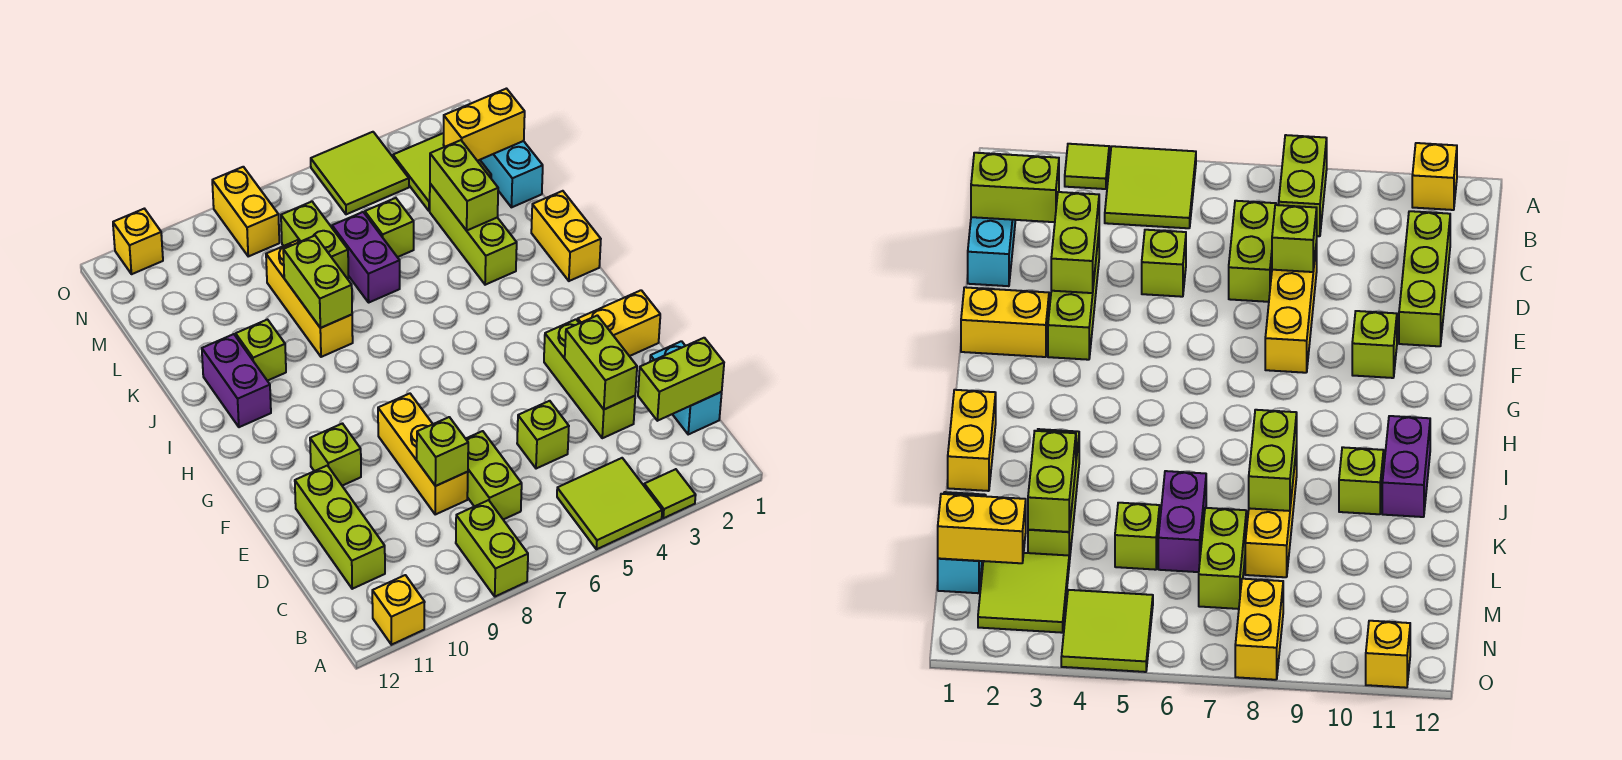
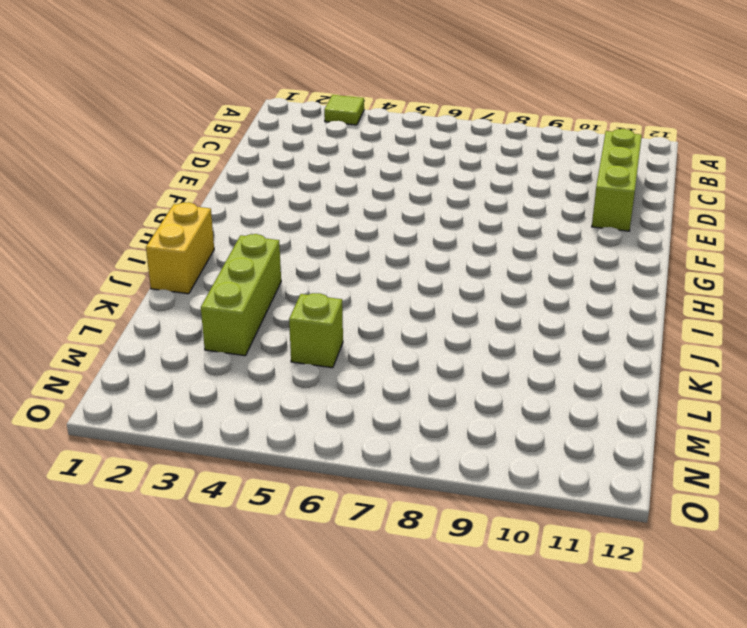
none -> lime 2x2 tile [557,458,662,549]
none -> lime 1x2 brick [456,500,528,597]
none -> yellow 1x1 brick [372,575,425,645]
none -> cyan 1x2 brick [650,341,722,434]

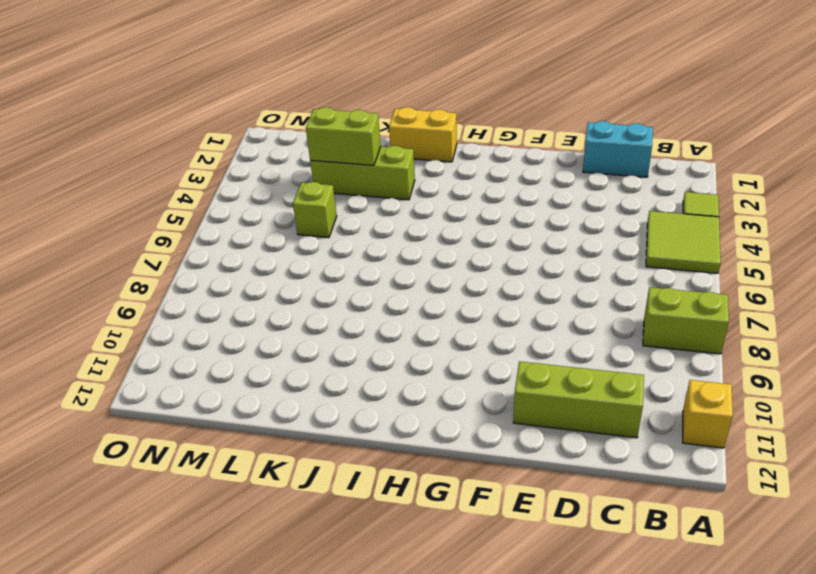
none -> lime 1x2 brick [466,431,522,520]
none -> lime 1x3 brick [544,319,635,438]
none -> lime 1x1 brick [517,401,569,469]
none -> yellow 1x3 brick [378,394,468,514]

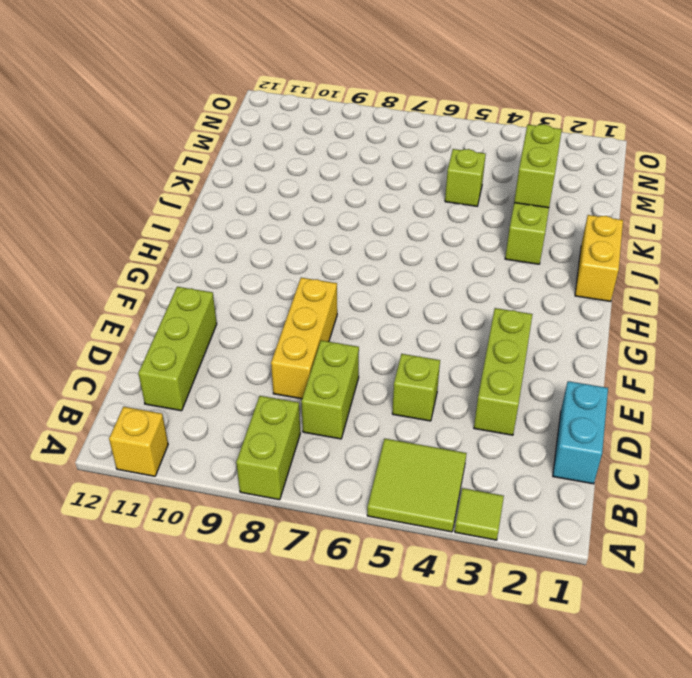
none -> yellow 1x2 brick [578,290,660,356]
none -> lime 1x1 brick [310,424,361,486]
none -> purple 1x2 brick [202,334,271,427]
none -> yellow 1x3 brick [266,240,353,357]

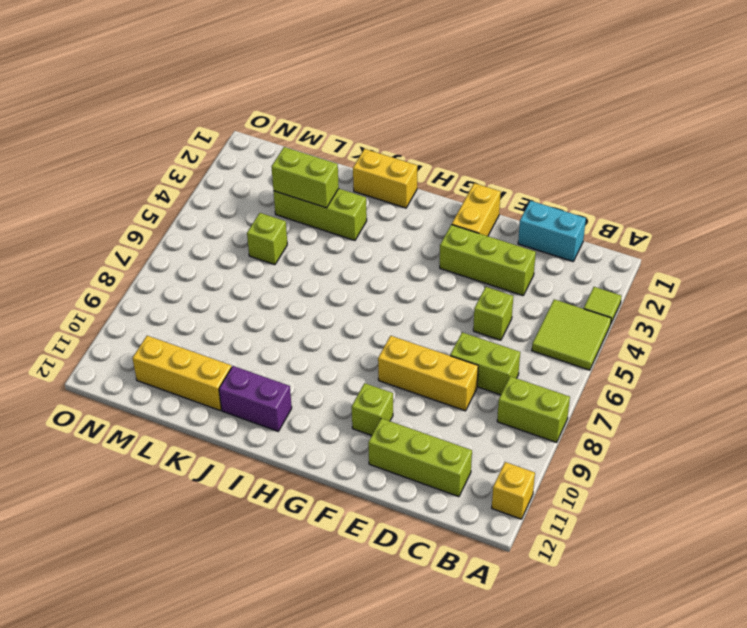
yellow 1x3 brick [133,336,232,410] -> yellow 1x3 brick moved to [266,240,353,357]
none -> lime 1x1 brick [236,320,286,381]
none -> purple 1x2 brick [332,212,400,302]
none -> cyan 1x2 brick [480,141,543,207]
none -> lime 1x2 brick [281,202,348,279]

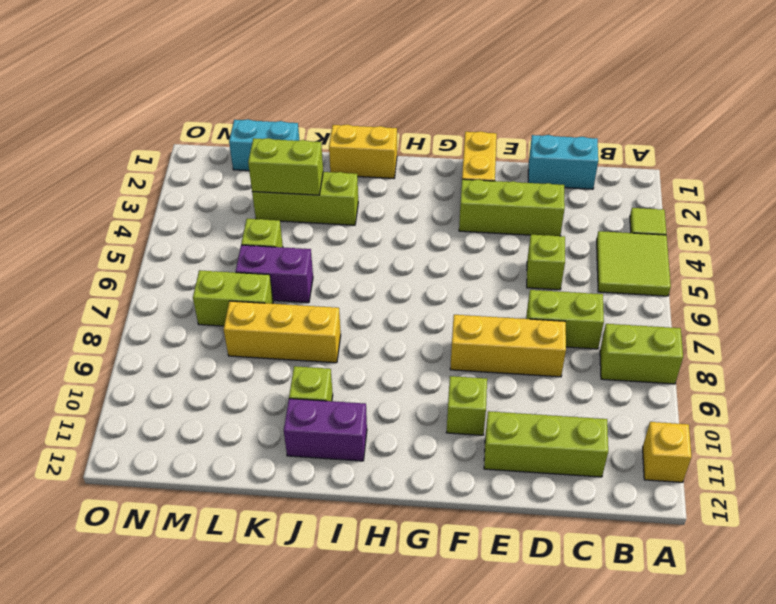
none -> lime 2x2 tile [393,133,491,211]
none -> lime 2x2 tile [311,132,409,214]
none -> yellow 1x2 brick [212,167,279,256]
none -> yellow 1x1 brick [113,209,163,274]

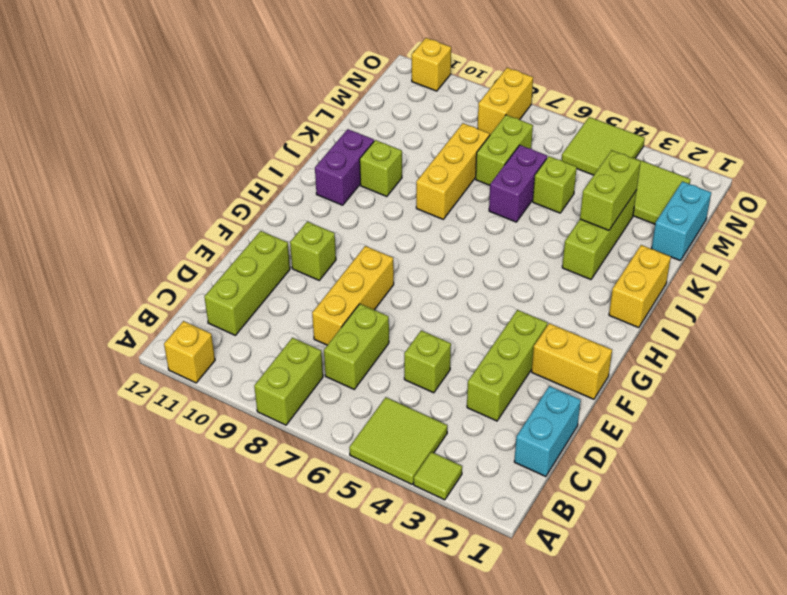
none -> lime 1x2 brick [638,338,724,421]
none -> lime 1x2 brick [565,315,637,409]
none -> lime 1x1 brick [417,417,468,486]
none -> lime 1x2 brick [283,236,352,328]

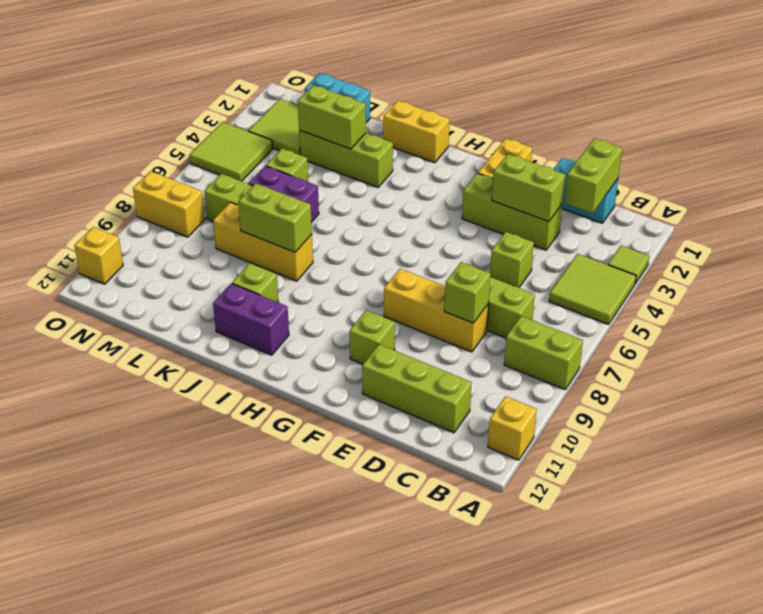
none -> yellow 1x2 brick [443,89,525,161]

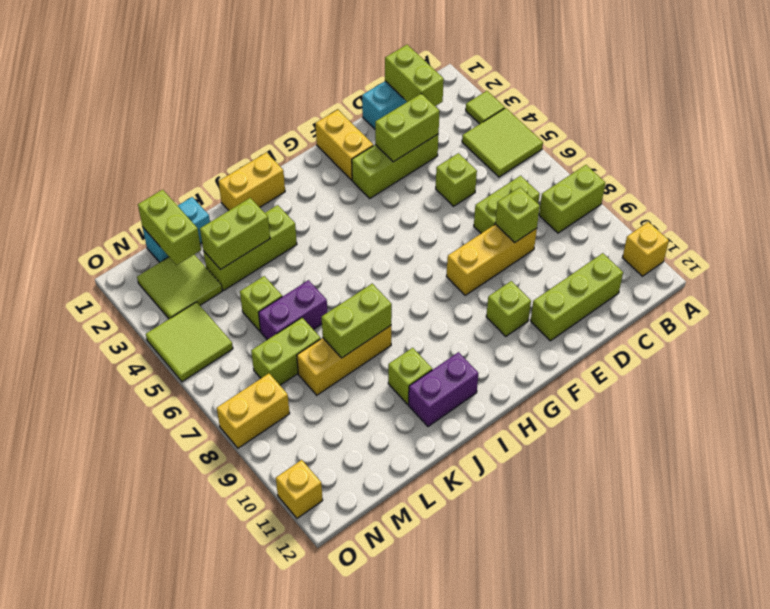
lime 1x2 brick [138,190,201,265] -> yellow 1x2 brick [443,89,525,161]

